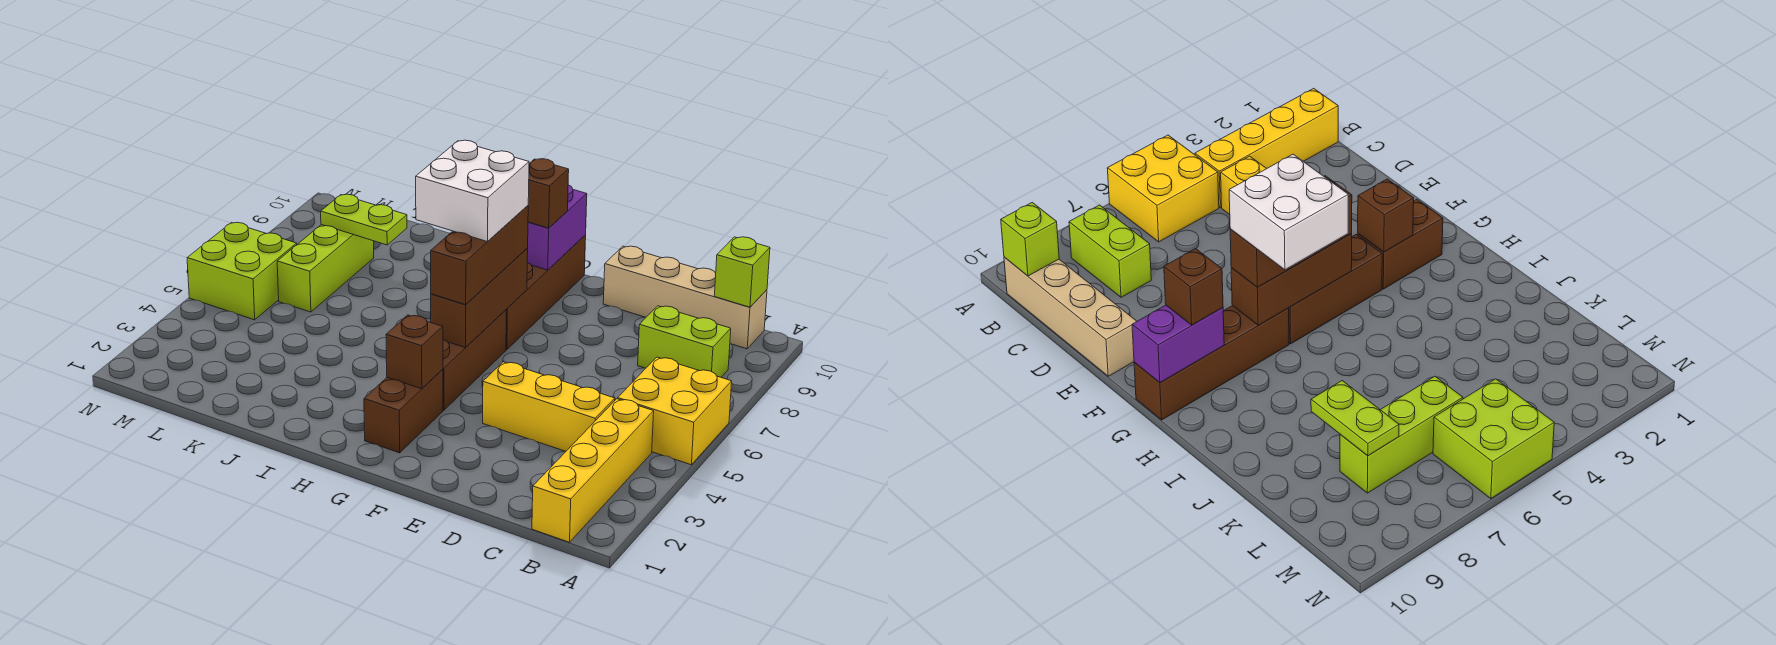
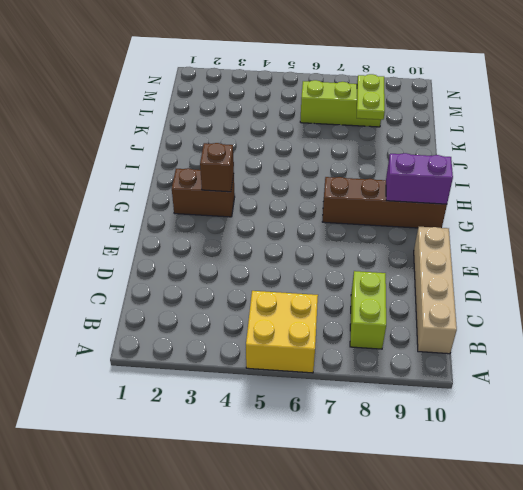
none -> yellow 1x4 brick [532,399,654,542]
none -> yellow 1x3 brick [483,362,615,451]
none -> brown 1x3 brick [443,310,506,410]

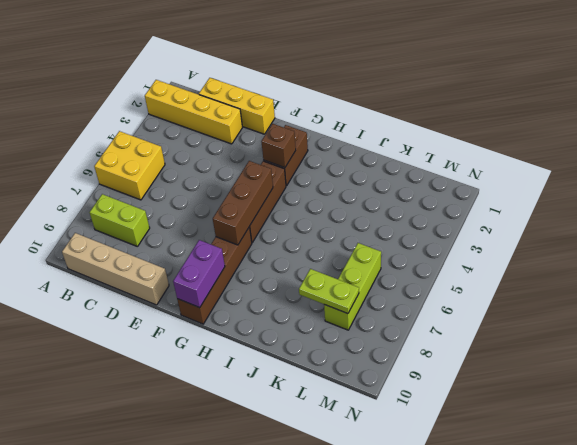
yellow 1x4 brick [145,80,242,144] -> yellow 1x4 brick turned to [532,399,654,542]
yellow 1x3 brick [199,78,275,134] -> yellow 1x3 brick moved to [483,362,615,451]
none -> lime 2x2 brick [187,223,297,320]
none -> lime 1x1 brick [714,237,770,307]
none -> brown 1x3 brick [431,206,528,305]

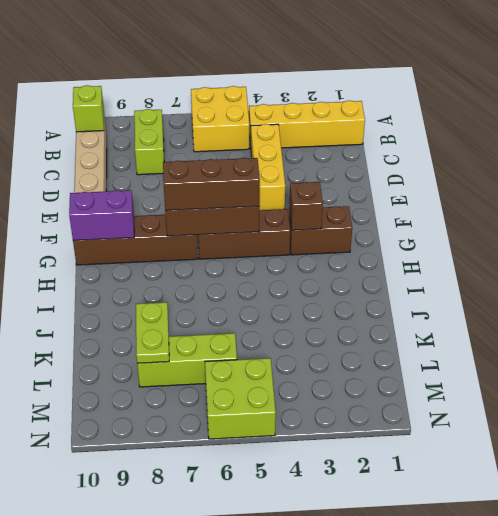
none -> brown 1x1 brick [528,159,569,228]
none -> white 2x2 brick [416,140,529,242]

